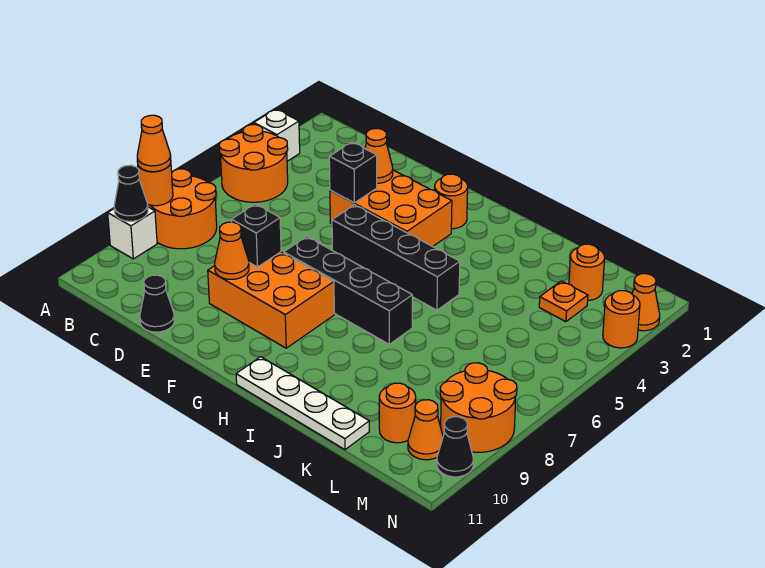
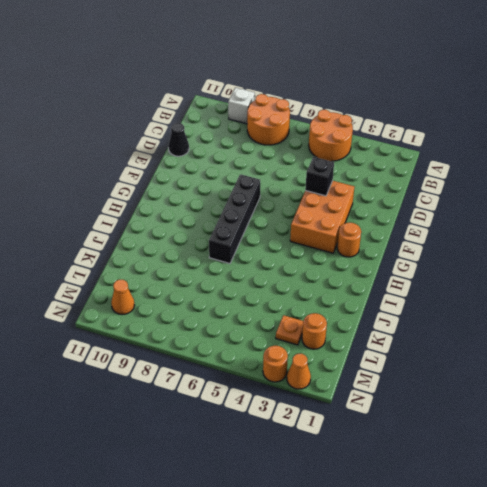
none -> white 1x1 brick [254,109,300,161]
none -> orange 2x3 brick [208,252,334,348]
none -> black 1x4 brick [332,205,460,310]

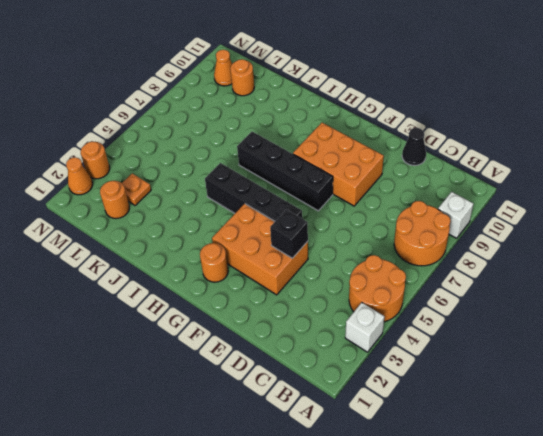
none -> white 1x4 plate [236,357,369,450]
none -> orange 2x2 round brick [440,363,517,452]
none -> black 1x1 cone [437,417,473,477]

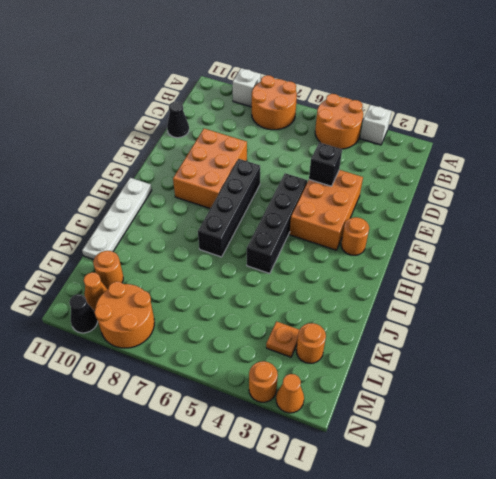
none -> orange 1x1 round brick [138,163,173,206]
none -> black 1x1 cone [114,165,148,221]
none -> orange 1x1 cone [365,128,393,183]

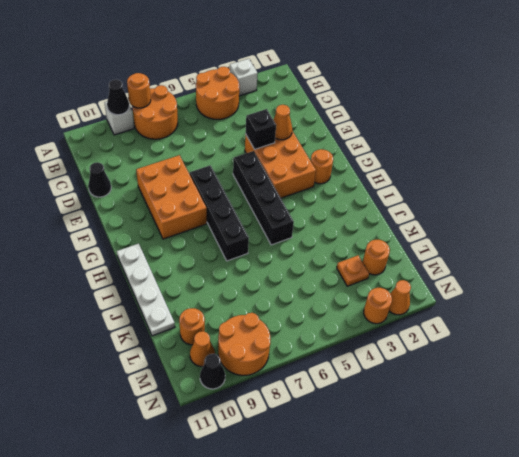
none -> black 1x1 brick [231,204,281,267]
none -> orange 1x1 cone [215,222,249,279]
none -> orange 1x1 cone [137,115,171,172]

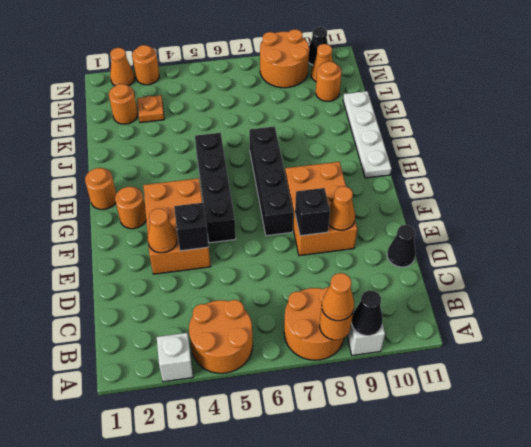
orange 1x1 round brick [85,168,116,210] -> none

